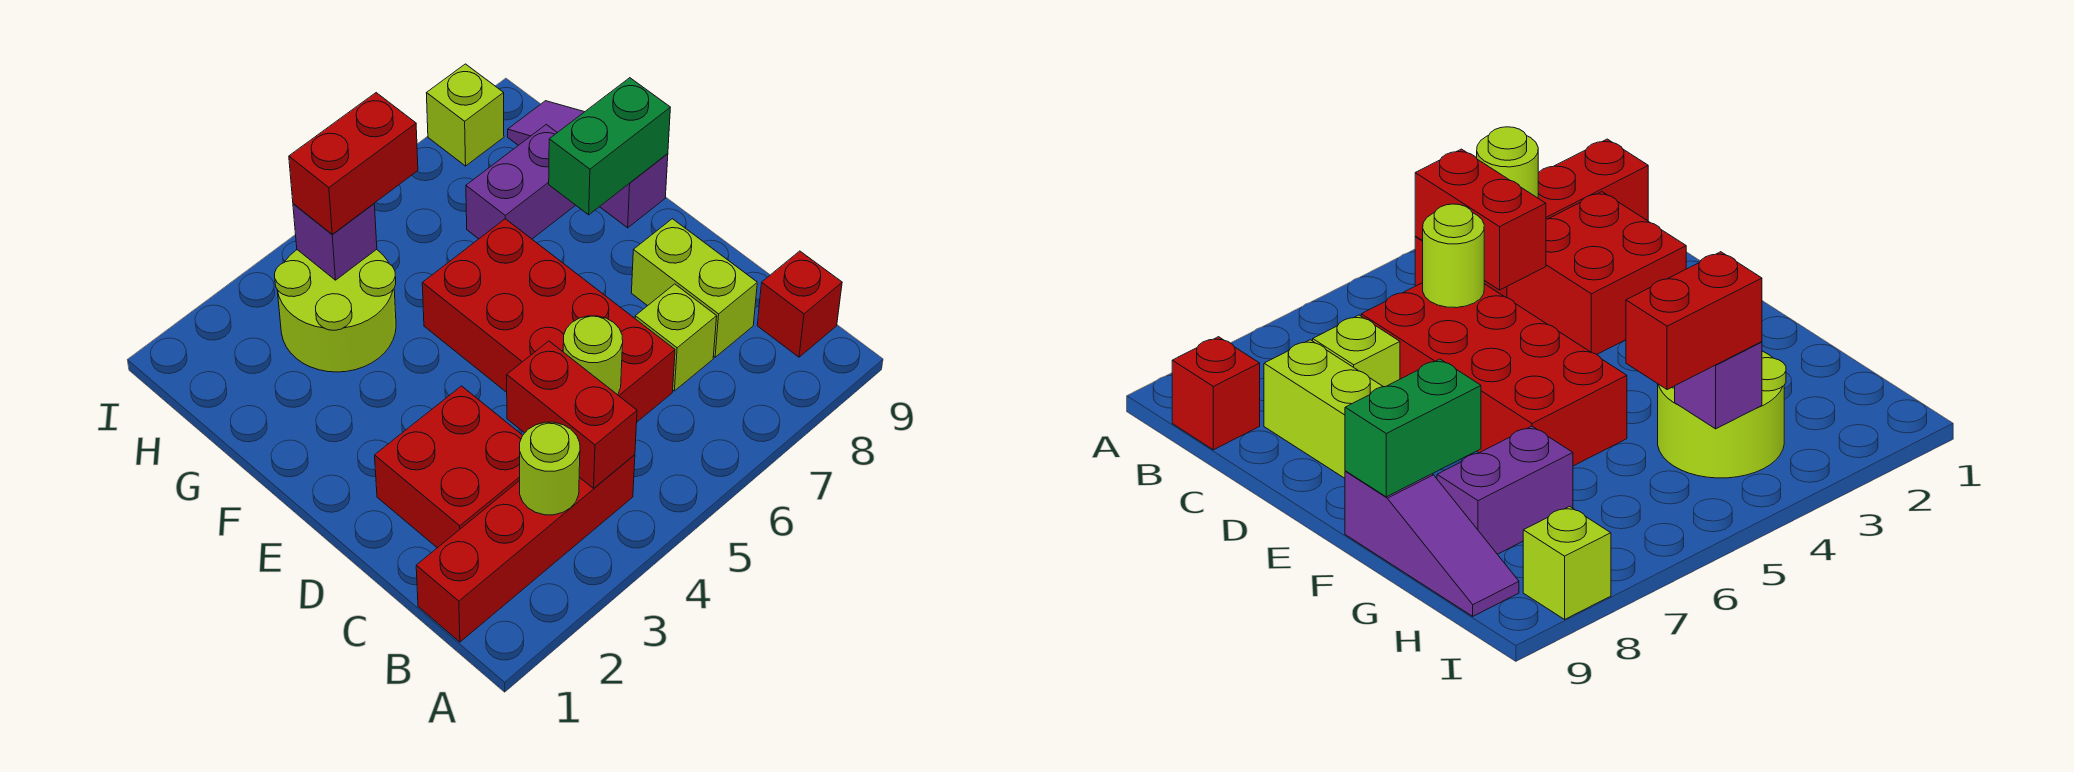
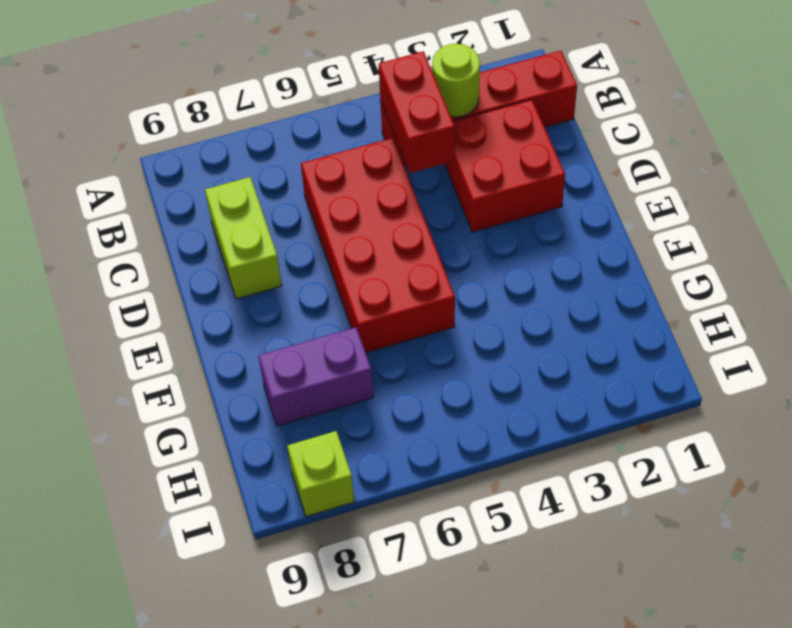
none -> red 1x1 brick [757,251,842,357]
none -> lime 1x1 brick [635,284,717,391]
none -> purple 1x3 slope [508,101,668,228]

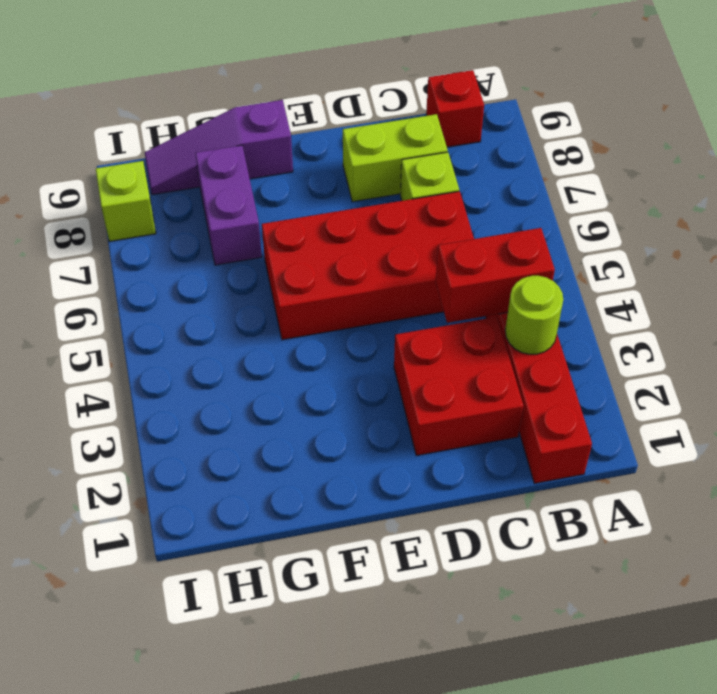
none -> lime 2x2 round brick [275,249,396,372]
none -> lime 1x1 round brick [563,316,623,395]
none -> green 1x2 brick [549,78,670,215]

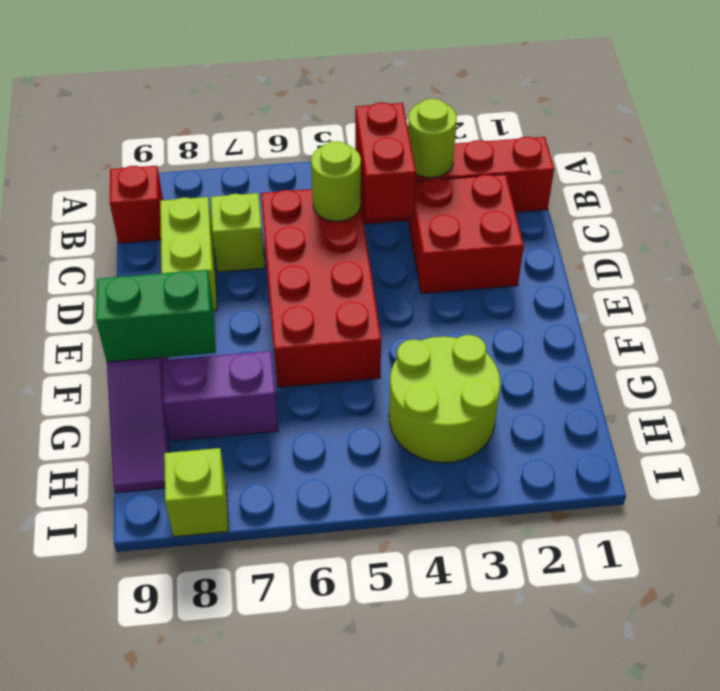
none -> purple 1x1 brick [293,204,377,280]
none -> red 1x2 brick [289,93,418,235]

